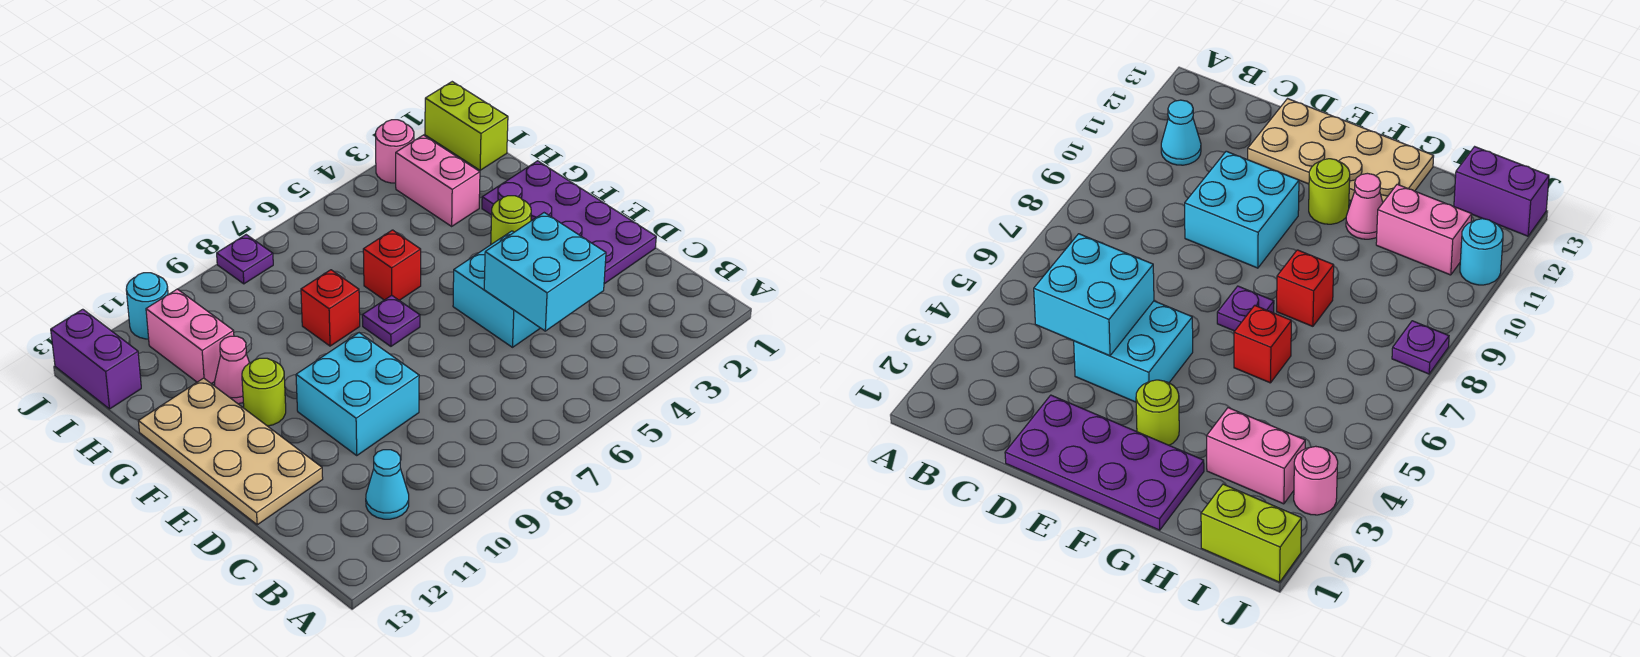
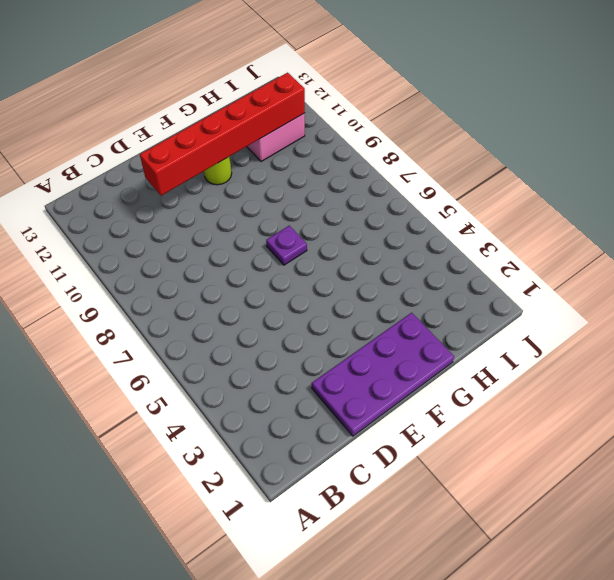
red 1x6 brick [140,73,305,196] -> none
none -> cyan 1x1 cone [366,450,409,519]
none -> cyan 2x2 brick [453,231,540,347]
none -> cyan 2x2 brick [296,333,419,455]

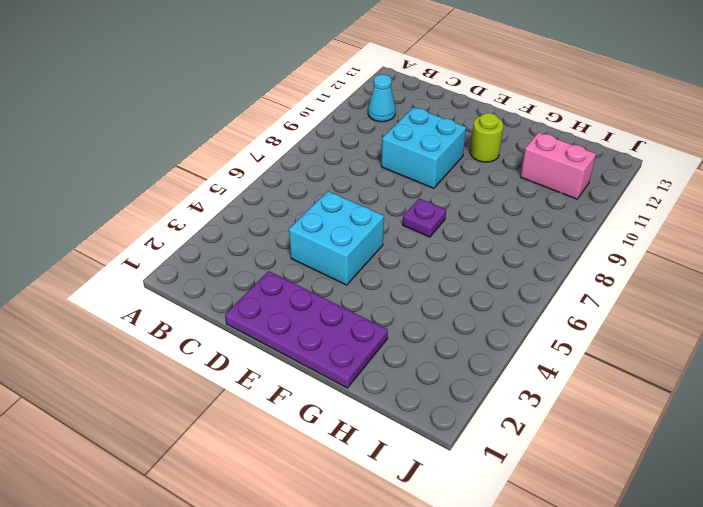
none -> tan 2x4 plate [138,378,323,525]
none -> lime 1x1 round brick [491,196,531,244]
none -> red 1x1 brick [363,230,421,300]

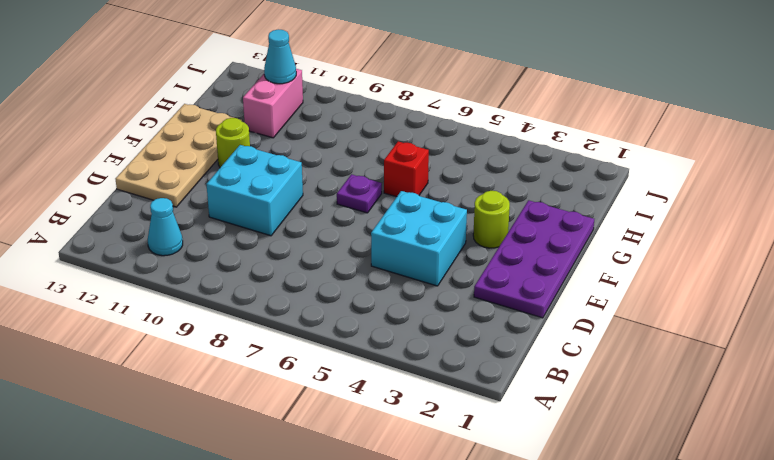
cyan 1x1 cone [264,29,296,84] -> none
none -> red 1x1 brick [301,270,360,346]
none -> pink 1x1 cone [214,336,249,404]
none -> pink 1x2 brick [396,135,480,226]

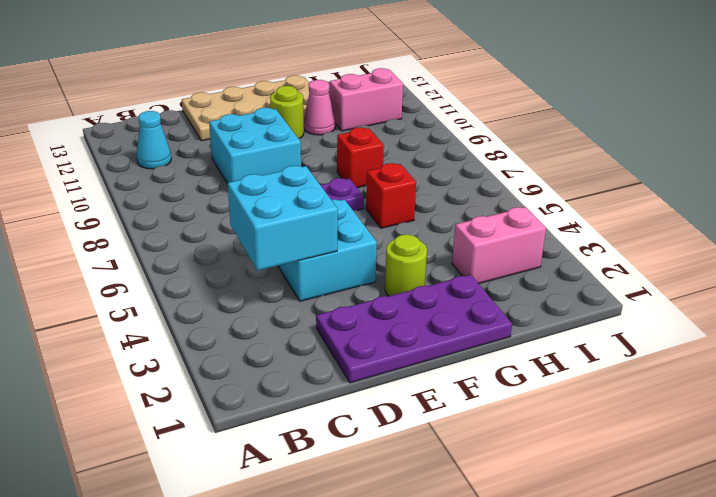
none -> lime 1x2 brick [425,82,508,170]
none -> purple 1x2 brick [51,309,141,409]
none -> pink 1x1 round brick [376,120,414,183]

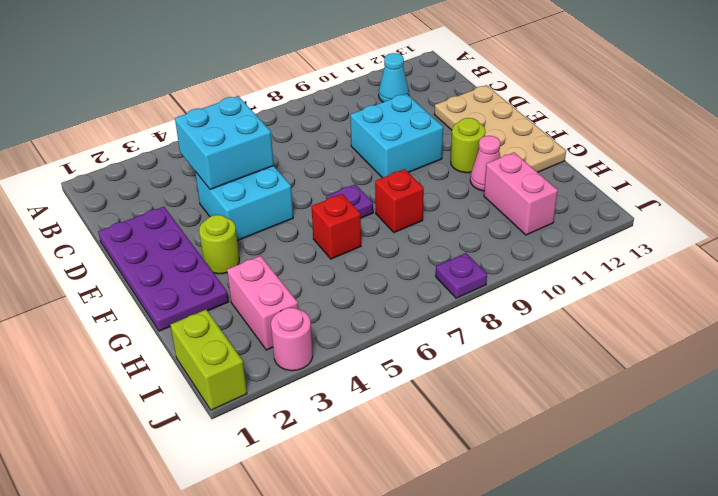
none -> purple 1x2 brick [51,309,141,409]
none -> cyan 1x1 round brick [126,273,168,339]

